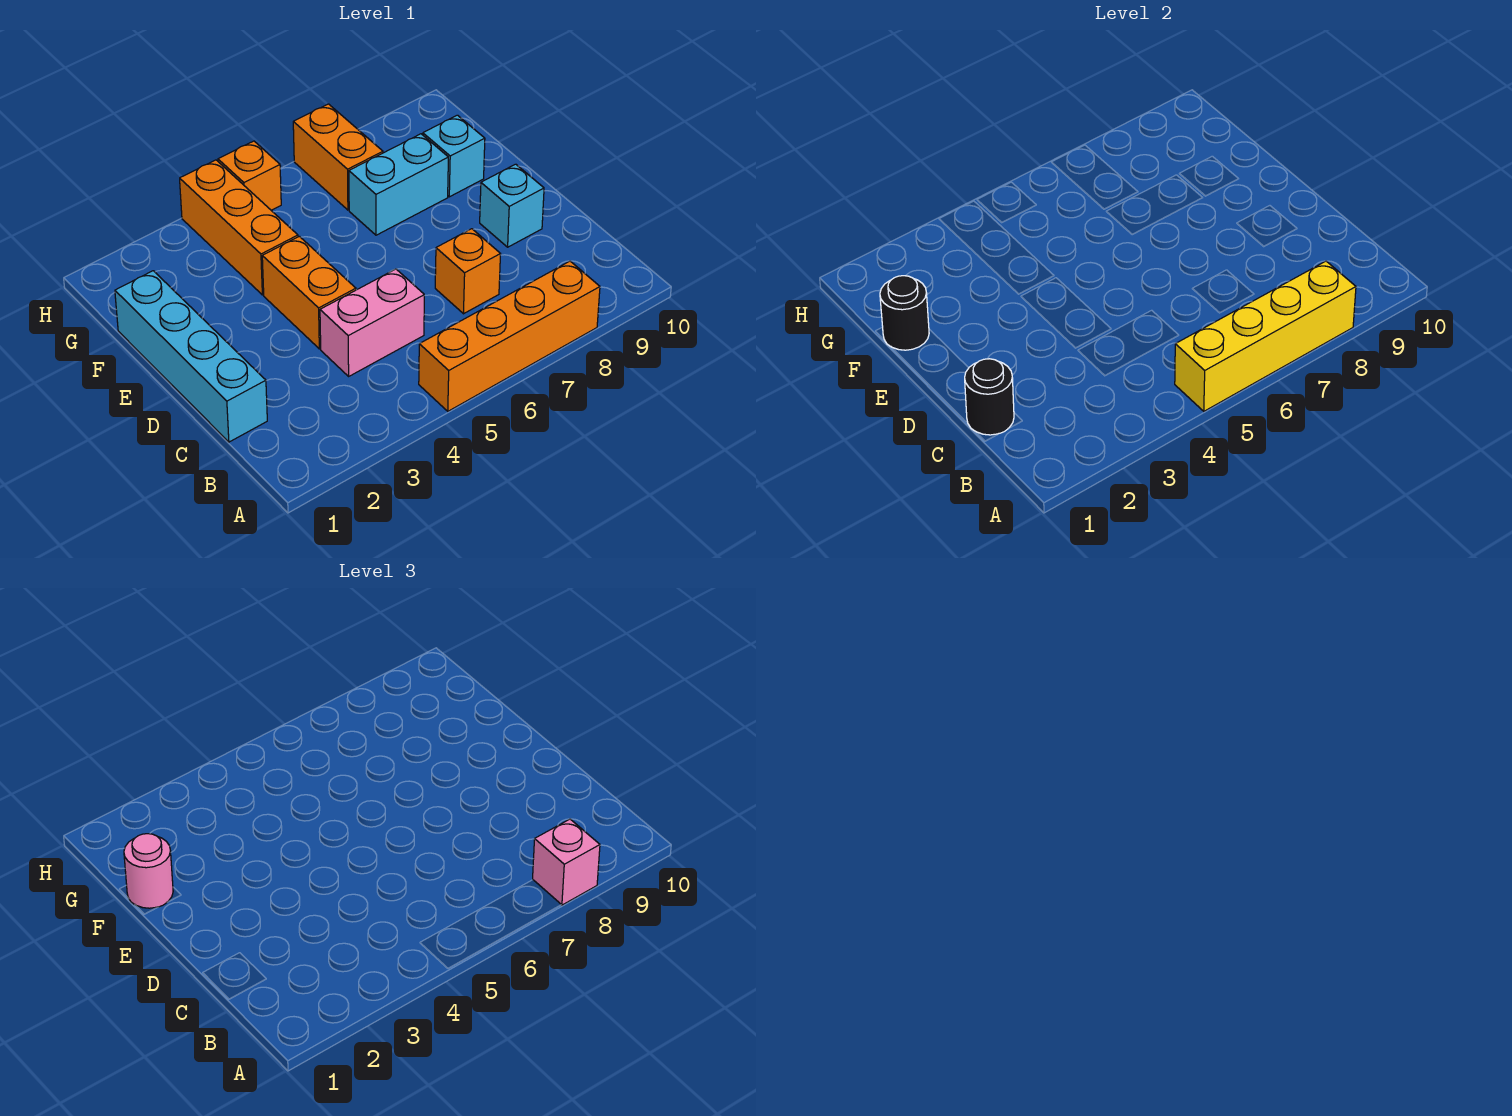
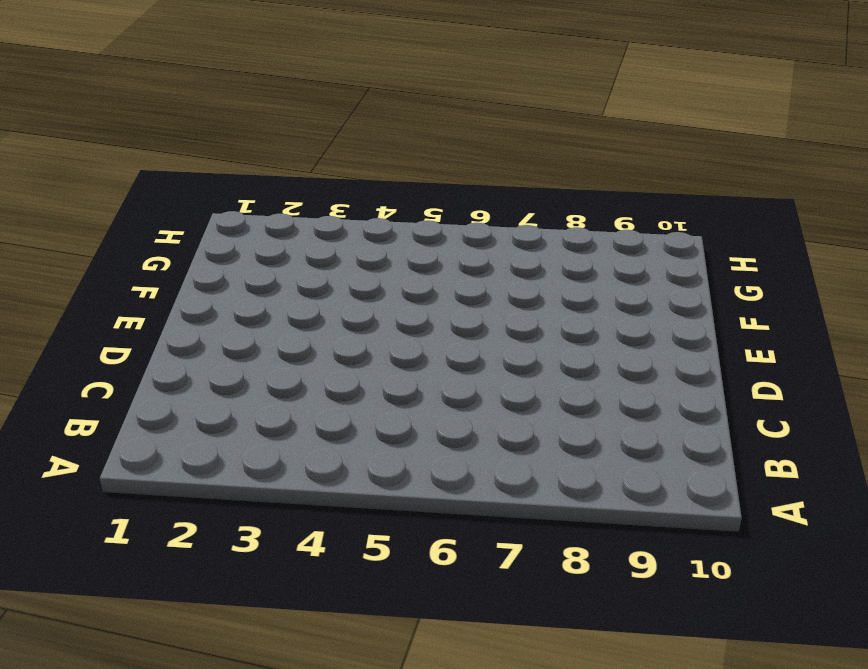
none -> orange 1x4 brick [419,261,600,411]
none -> cyan 1x4 brick [115,271,267,442]
none -> pink 1x2 brick [320,269,424,376]

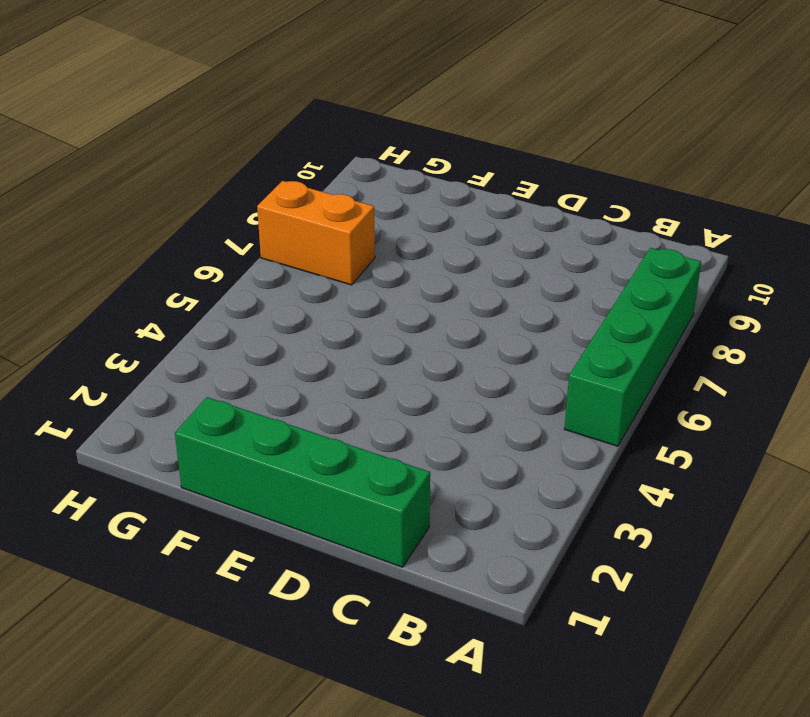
green 1x4 brick [565,248,701,446] -> orange 1x4 brick [419,261,600,411]
green 1x4 brick [175,397,430,567] -> cyan 1x4 brick [115,271,267,442]
none -> pink 1x2 brick [320,269,424,376]
none -> orange 1x1 brick [435,229,501,314]
none -> orange 1x2 brick [262,236,356,349]

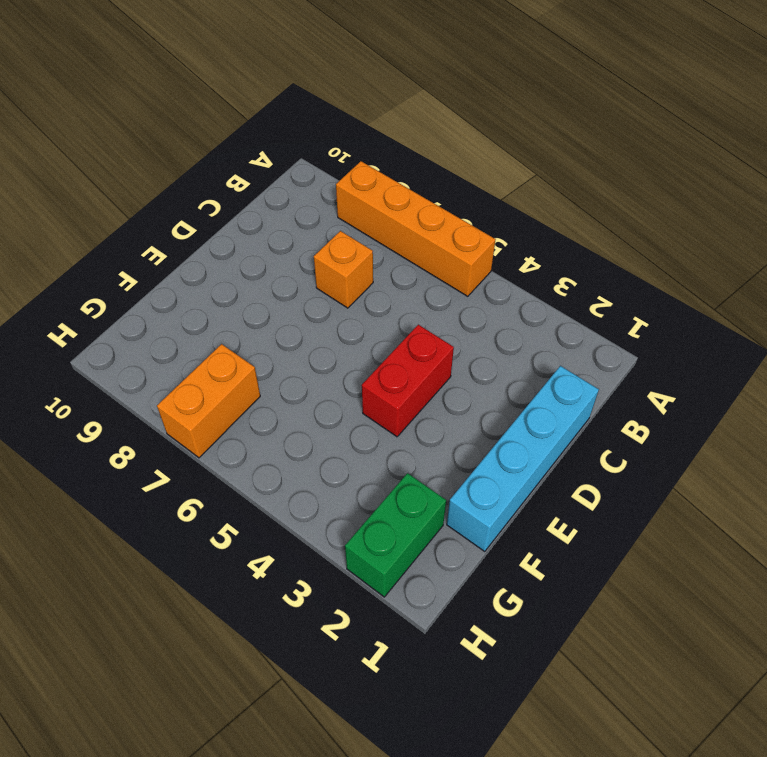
red 1x2 brick [362,325,454,437] -> orange 1x2 brick [262,236,356,349]
green 1x2 brick [345,473,446,597] -> none
none -> pink 1x2 brick [320,269,424,376]
none -> cyan 1x1 brick [480,164,544,247]
none -> orange 1x3 brick [180,160,298,295]

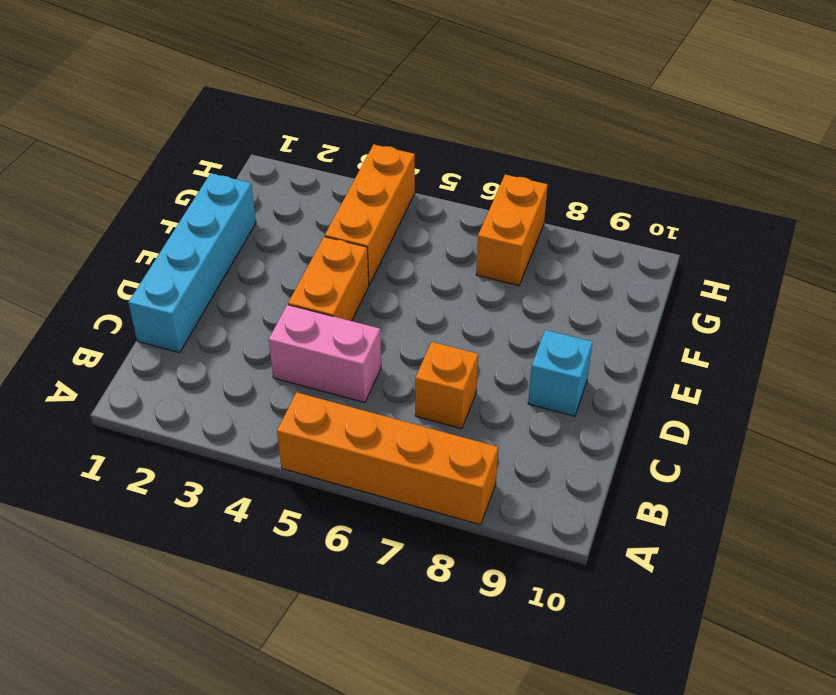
none -> cyan 1x2 brick [349,134,448,235]
none -> cyan 1x1 brick [423,115,485,197]
none -> orange 1x1 brick [218,141,281,210]

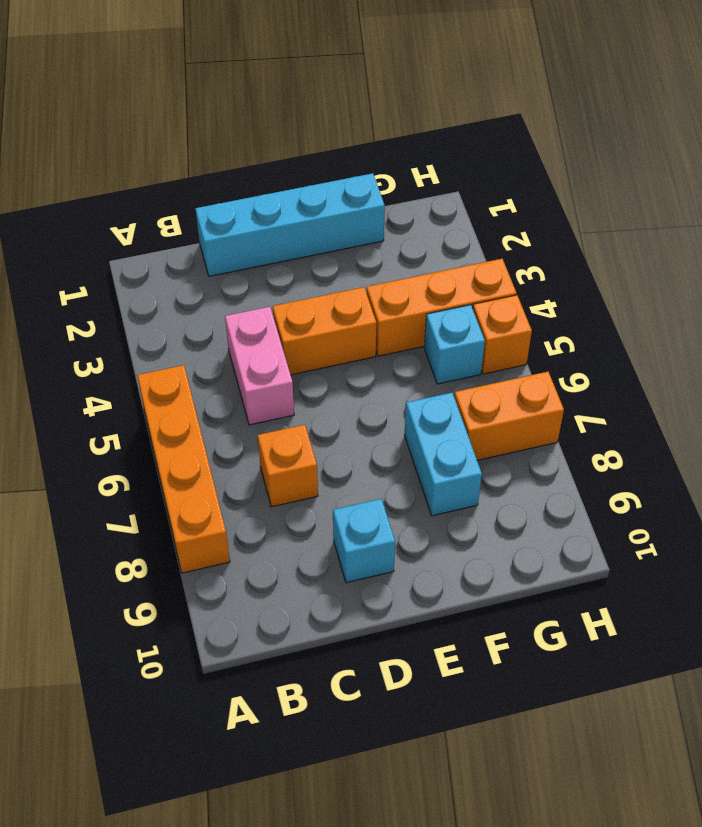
cyan 1x1 brick [424,305,485,384] -> cyan 1x1 brick moved to [423,115,485,197]
none -> yellow 1x4 brick [1175,261,1356,411]
none -> black 1x1 round brick [965,359,1014,435]
none -> black 1x1 round brick [880,276,929,350]

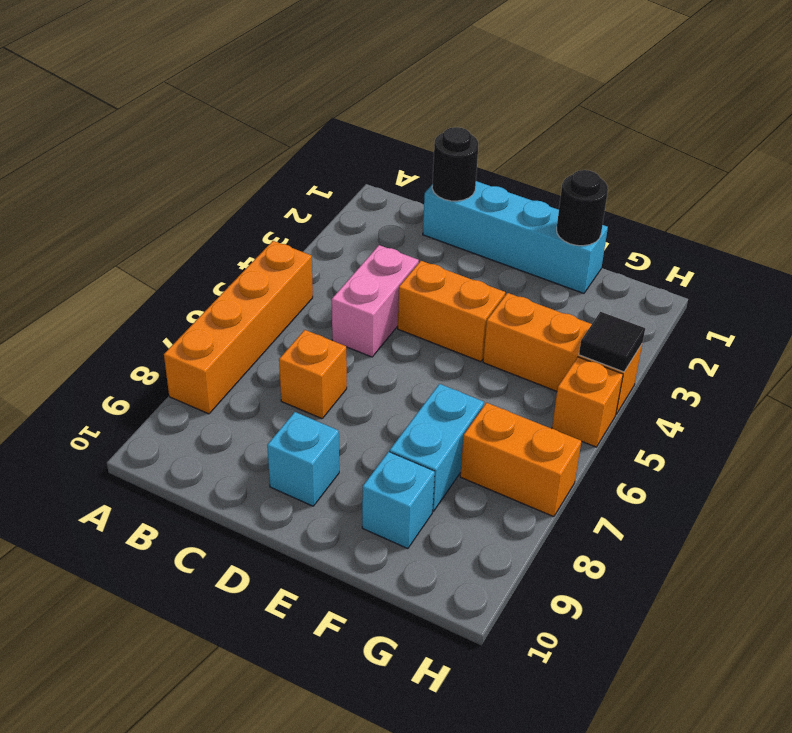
black 1x1 tile [579,312,645,372] -> none
none -> yellow 1x4 brick [1175,261,1356,411]
none -> pink 1x1 brick [533,819,600,905]
none -> pink 1x1 round brick [124,834,173,908]

